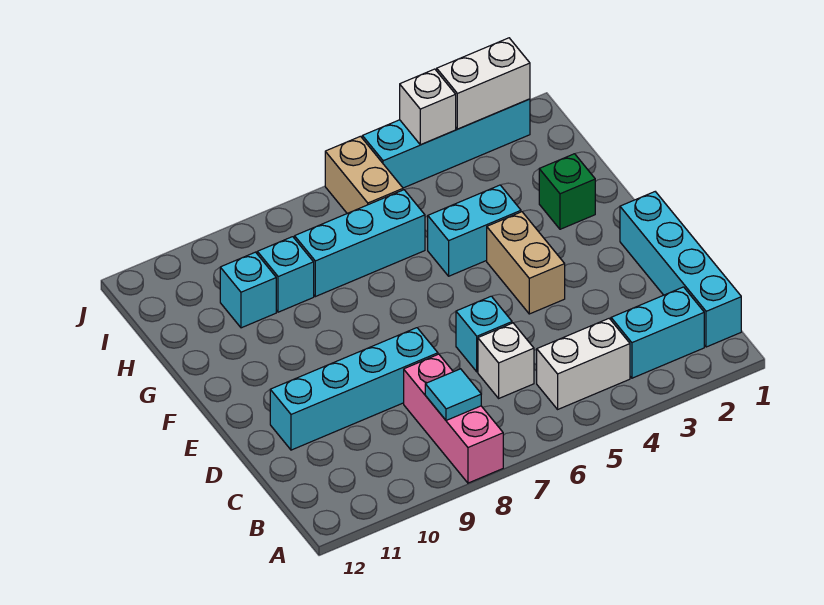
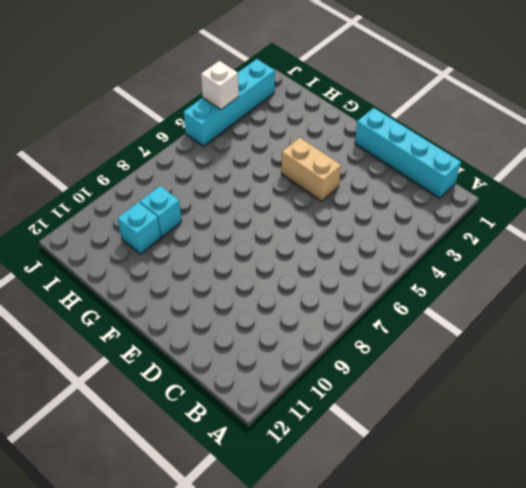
none -> pink 1x3 brick [404,354,503,483]
none -> cyan 1x2 brick [611,287,704,378]
none -> white 1x2 brick [537,318,630,409]

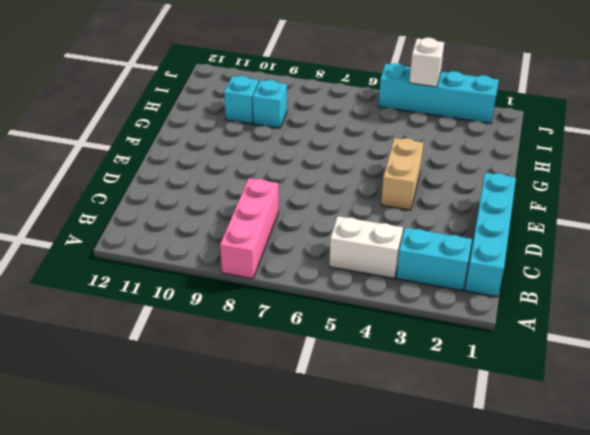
none -> white 1x1 brick [478,323,534,398]
none -> cyan 1x1 brick [456,296,512,372]
none -> cyan 1x4 brick [270,328,438,450]

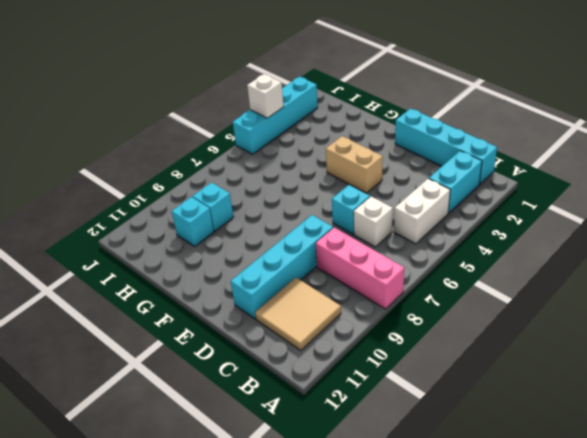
tan 2x2 tile [255,278,341,351] -> none
none -> green 1x1 brick [539,154,595,229]
none -> cyan 1x2 brick [428,185,521,276]
none -> cyan 1x3 brick [295,190,425,297]

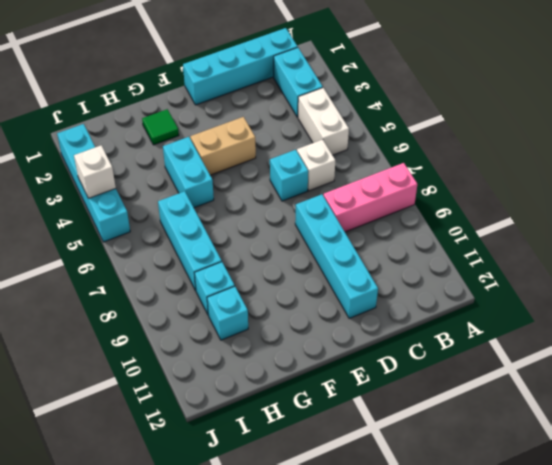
green 1x1 tile [142,109,179,145] -> green 1x1 brick [539,154,595,229]
none -> tan 1x2 brick [325,136,403,213]
none -> cyan 1x1 tile [425,369,481,420]
none -> white 1x2 brick [437,38,530,129]

